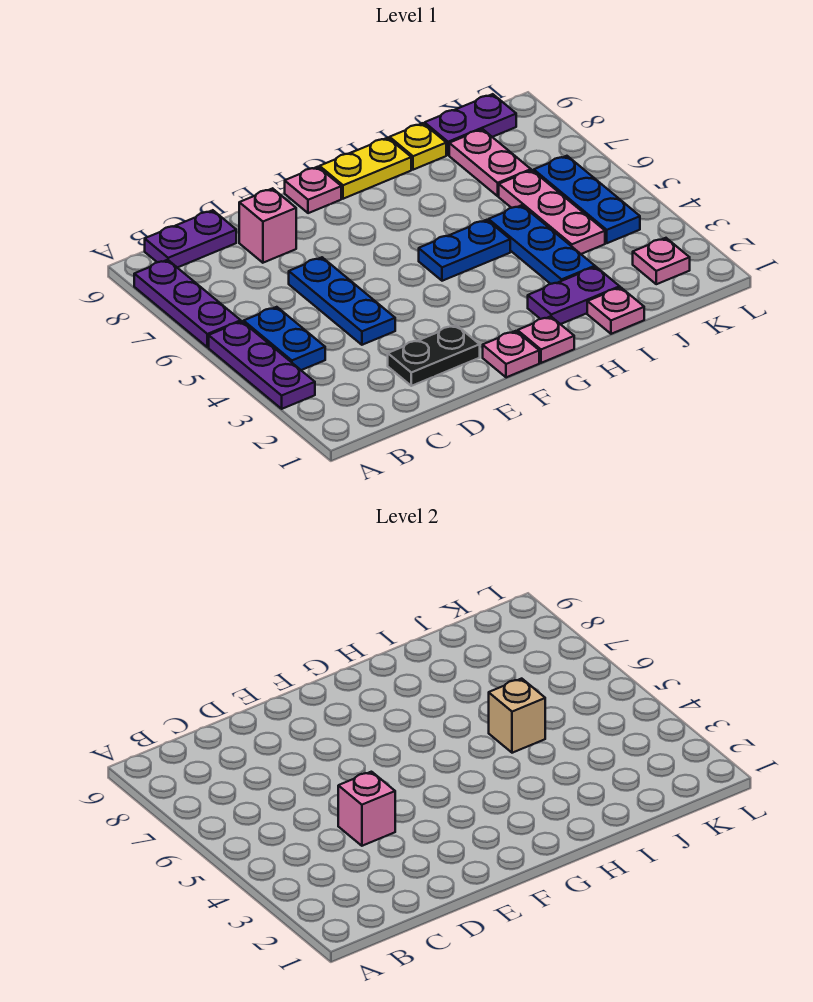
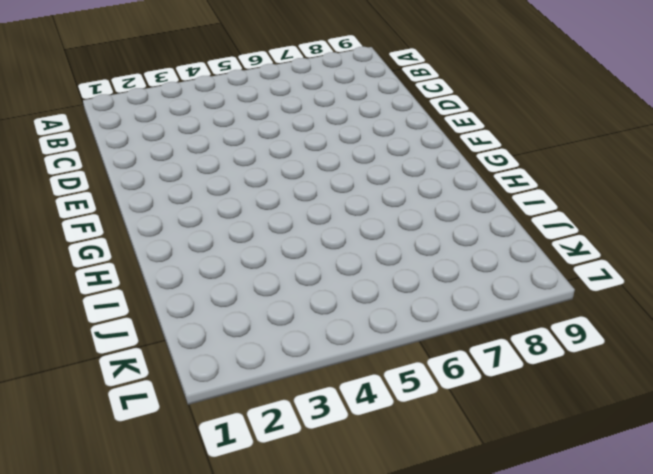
none -> purple 1x3 plate [209,321,315,409]
none -> purple 1x3 plate [134,260,241,347]
none -> blue 1x2 plate [244,307,325,370]

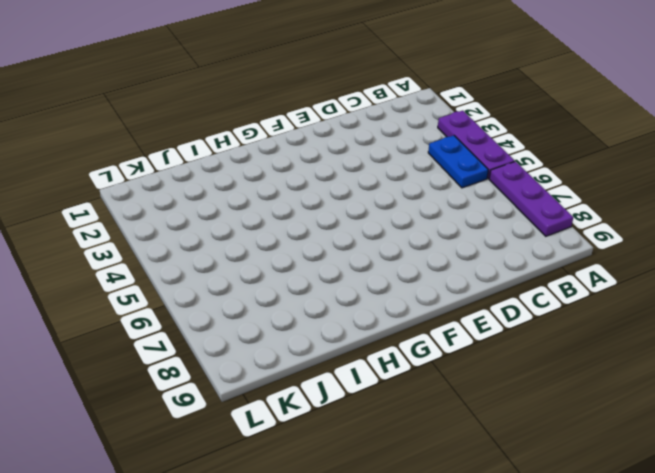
none -> purple 1x2 plate [145,210,236,268]
none -> black 1x2 plate [388,325,480,386]
none -> blue 1x3 plate [289,257,395,345]

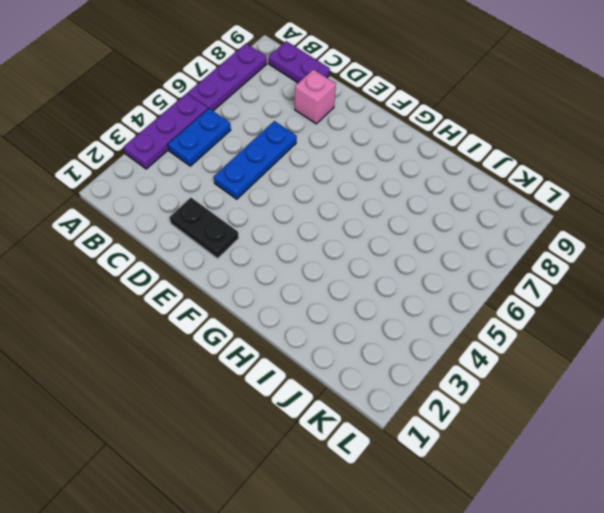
none -> pink 1x1 plate [483,331,539,377]
none -> pink 1x1 plate [285,167,341,213]
none -> pink 1x1 plate [518,316,574,363]

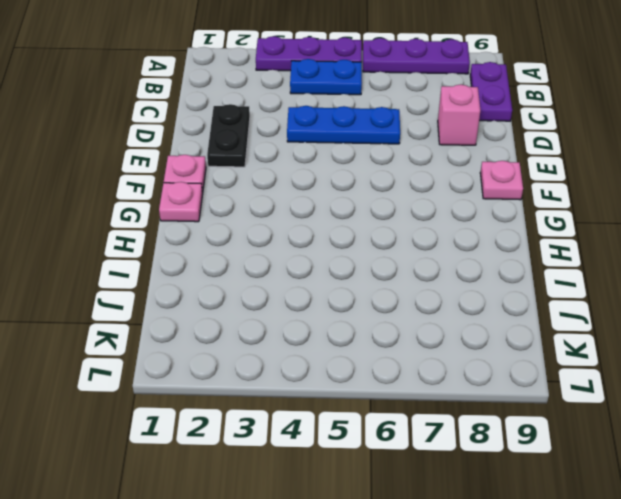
none -> blue 1x2 plate [419,220,510,281]
none -> yellow 1x2 plate [320,138,411,199]
none -> purple 1x2 plate [528,267,620,324]

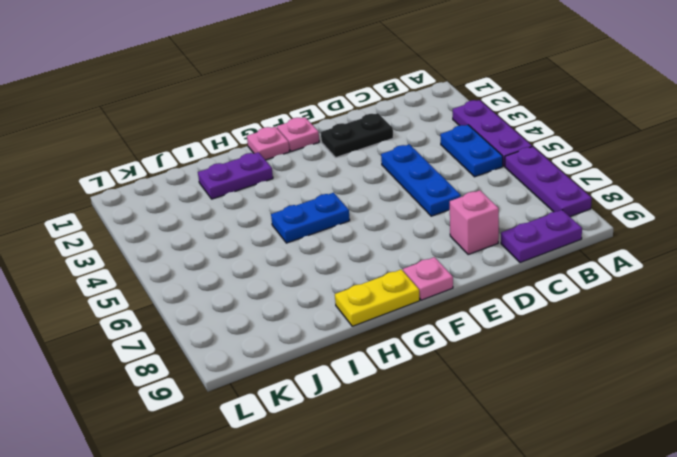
none -> pink 1x1 plate [587,287,644,334]
none -> blue 1x3 plate [489,205,595,284]
none -> yellow 1x1 plate [390,123,446,170]

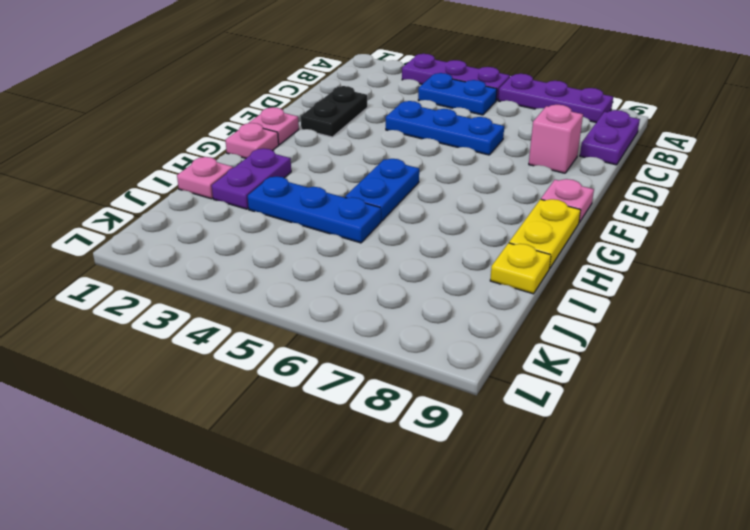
none -> pink 1x3 plate [499,170,605,254]
none -> pink 1x2 plate [449,129,531,196]
none -> purple 1x2 plate [425,94,516,155]

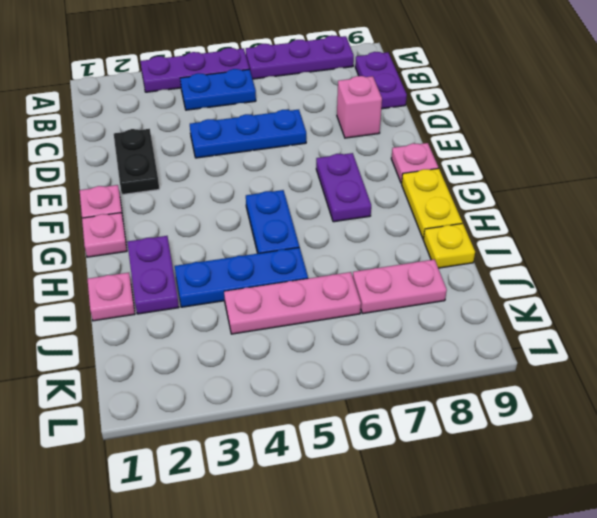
purple 1x2 plate [316,153,371,222] -> purple 1x2 plate moved to [425,94,516,155]
none -> pink 1x1 plate [633,238,690,284]
none -> blue 1x3 plate [534,156,640,243]
none -> pink 1x1 brick [338,772,395,846]

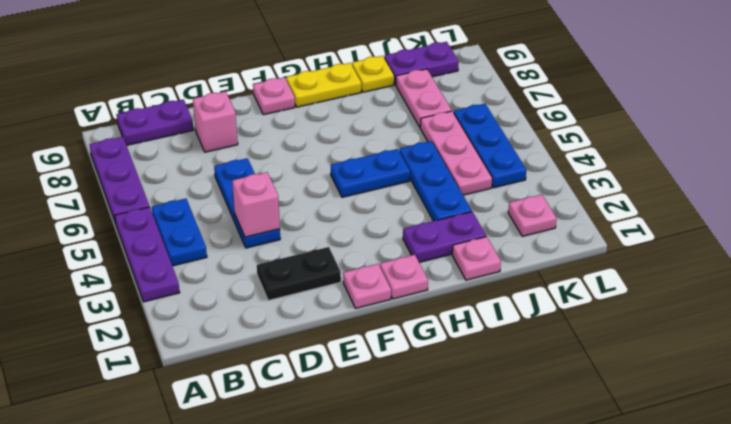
none -> tan 1x1 brick [489,679,545,753]

